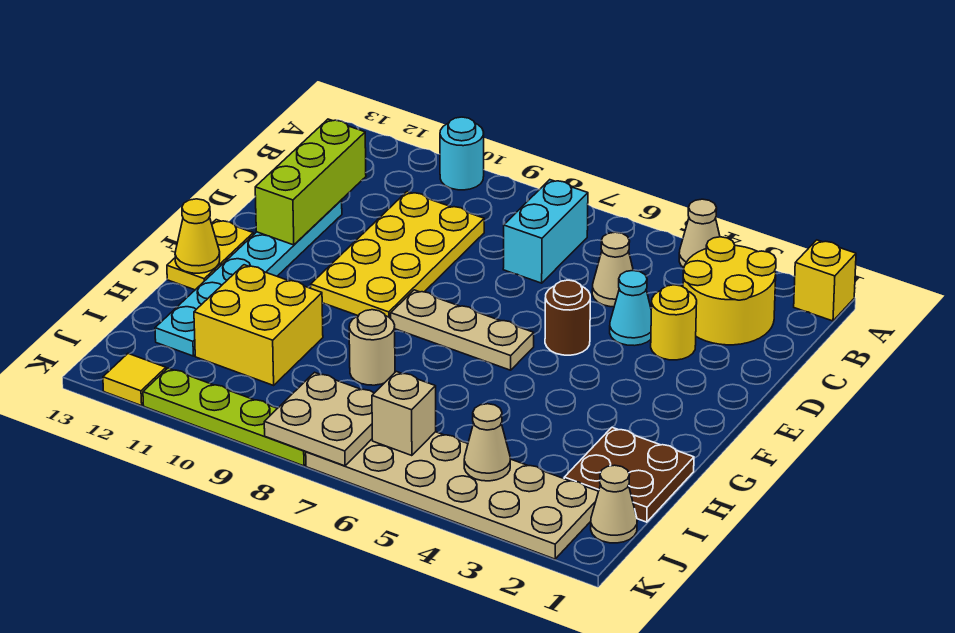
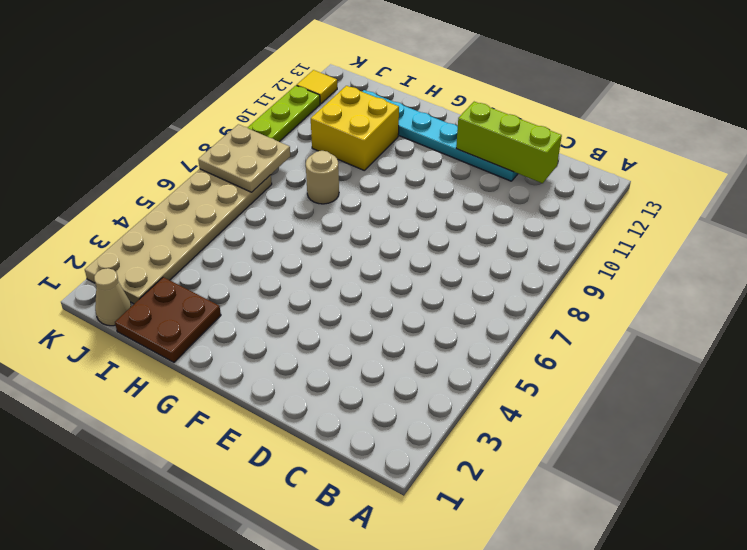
none -> yellow 1x1 brick [794,240,856,321]
none -> tan 1x1 cone [679,199,720,268]
none -> cyan 1x1 round brick [440,117,484,190]

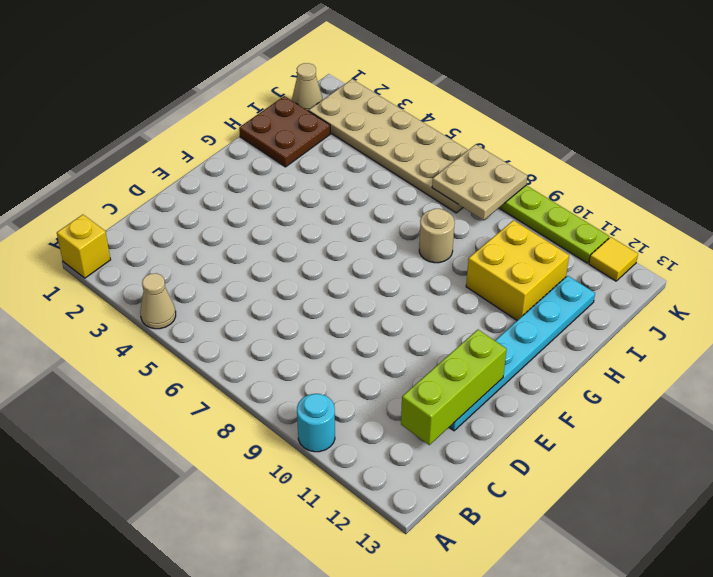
none -> yellow 2x2 round brick [683,237,776,345]
none -> cyan 1x2 brick [503,180,588,283]
none -> tan 1x1 cone [592,232,633,307]

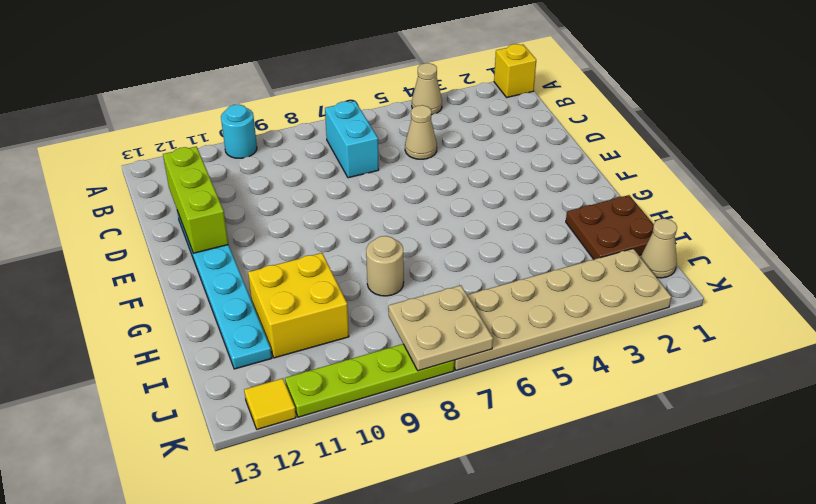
none -> yellow 2x2 round brick [683,237,776,345]
none -> yellow 2x4 plate [311,192,484,319]
none -> yellow 1x1 round brick [651,285,697,360]

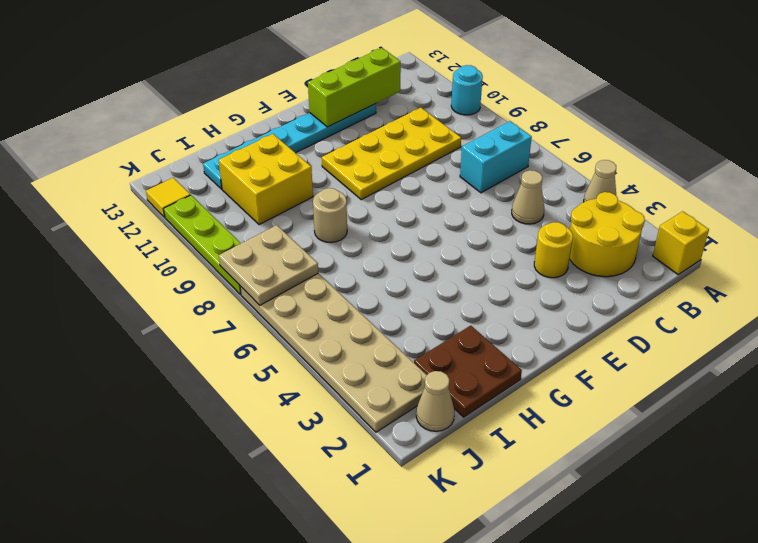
none -> cyan 1x1 cone [610,271,651,346]
none -> brown 1x1 round brick [545,280,590,355]
none -> tan 1x3 plate [391,290,534,370]

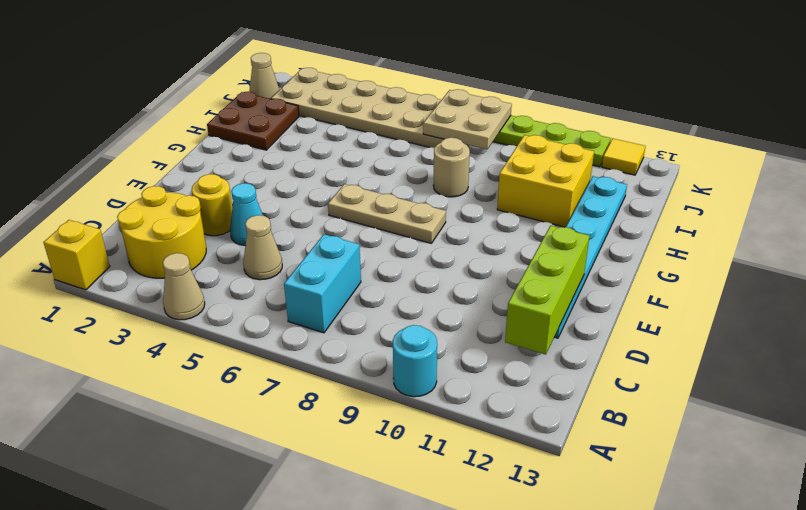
none -> yellow 2x4 plate [311,192,484,319]
none -> brown 1x1 round brick [545,280,590,355]
none -> yellow 1x2 plate [167,220,253,290]

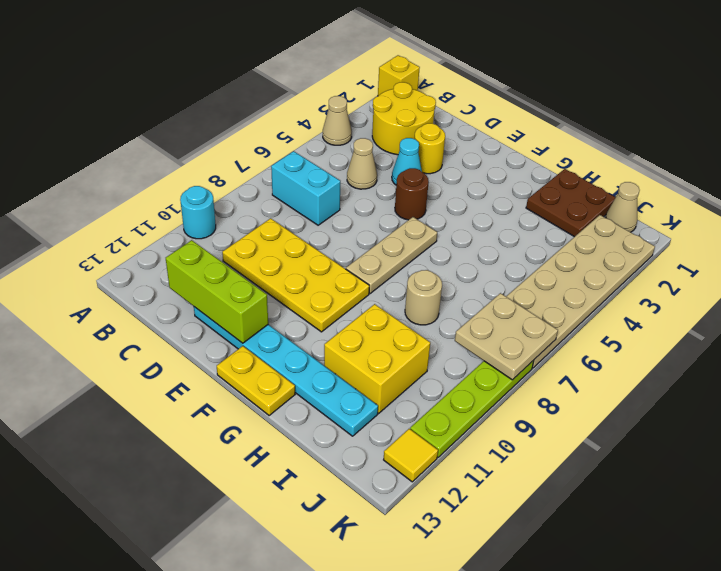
none -> yellow 1x1 cone [175,199,220,273]
none -> tan 1x1 cone [464,404,510,481]
none -> tan 1x1 brick [372,372,436,456]

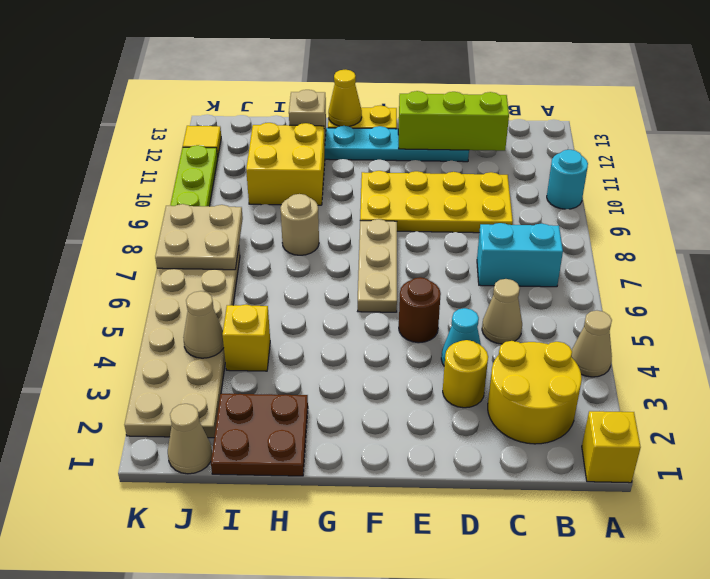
tan 1x1 brick [289,90,326,144] -> tan 1x1 brick moved to [372,372,436,456]
yellow 1x1 brick [223,305,270,371] -> none

